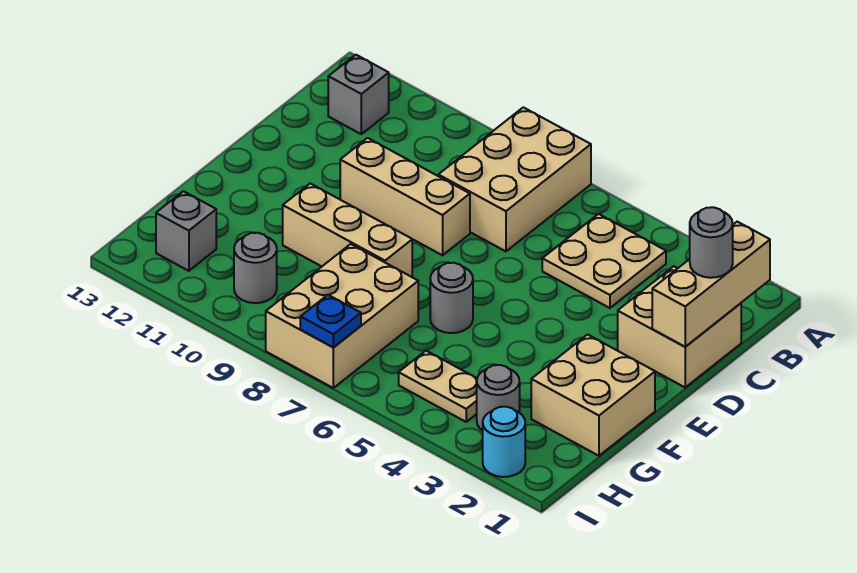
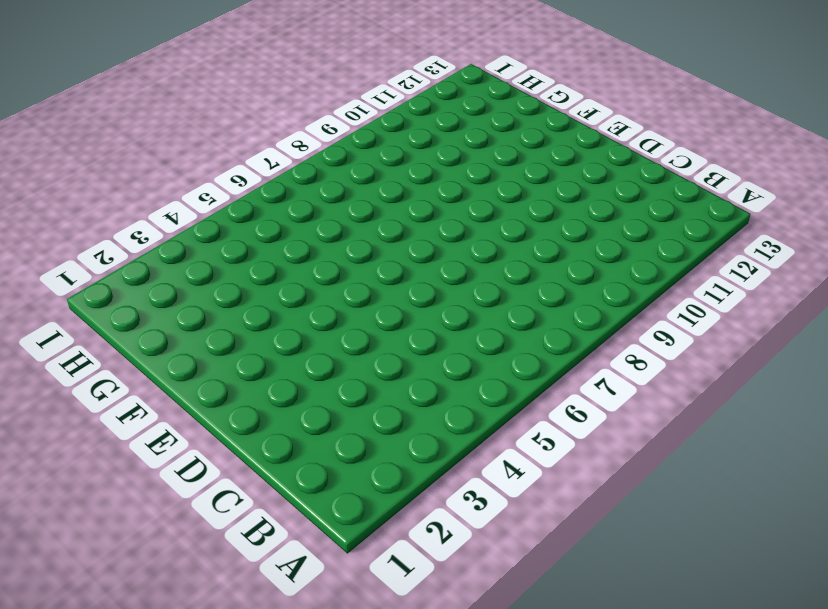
none -> tan 2x3 brick [438,107,591,251]
none -> tan 2x2 plate [542,214,666,308]
none -> grey 1x1 brick [328,55,389,134]

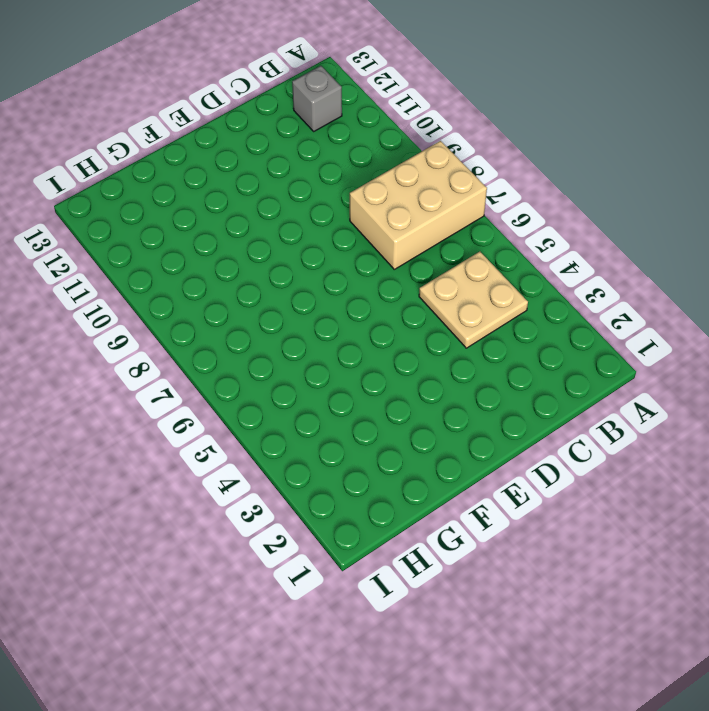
none -> tan 2x2 brick [618,266,741,387]
none -> tan 1x3 brick [340,138,470,255]
none -> tan 2x2 brick [531,335,655,456]

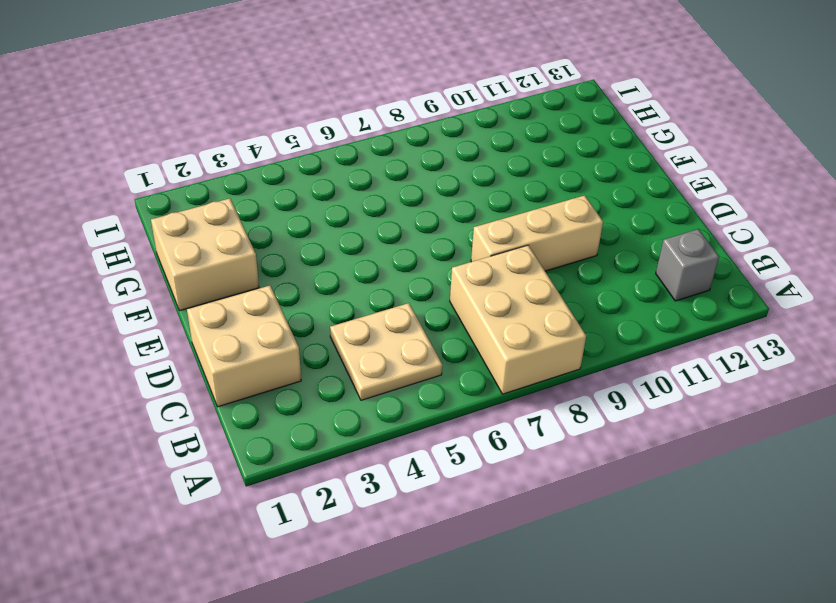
none -> grey 1x1 round brick [430,263,473,333]
none -> tan 1x3 brick [283,184,412,277]
none -> tan 2x3 brick [266,244,418,388]

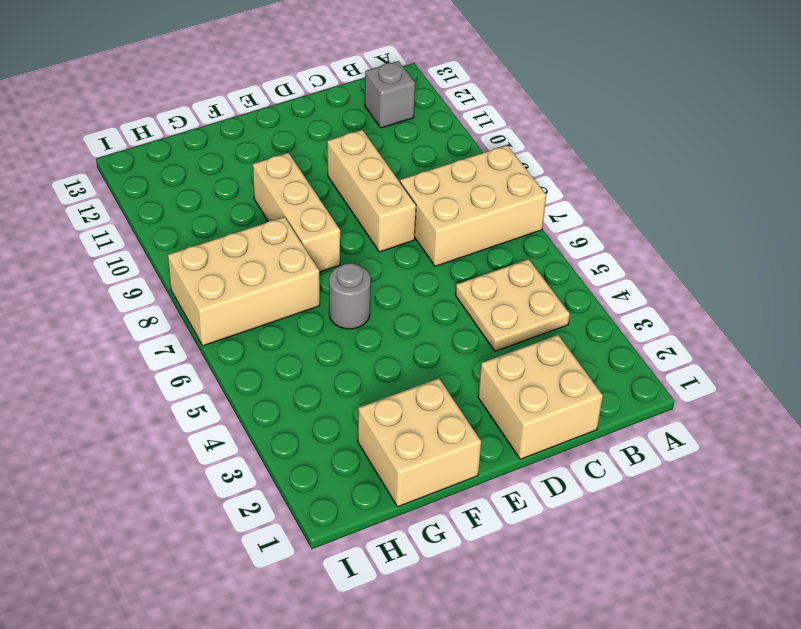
none -> grey 1x1 round brick [477,365,520,431]
none -> tan 1x2 plate [399,351,477,422]
none -> grey 1x1 round brick [234,233,277,303]

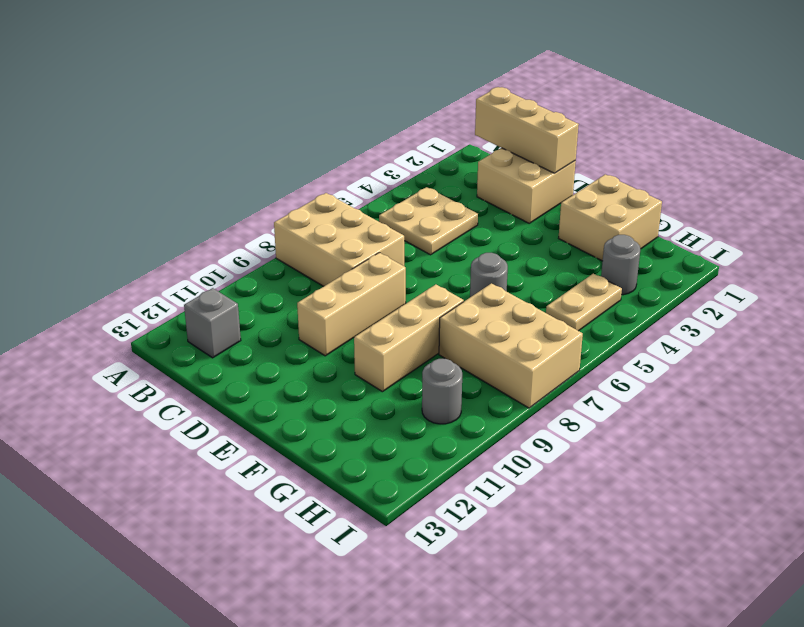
none -> grey 1x1 brick [156,191,216,271]
none -> cyan 1x1 round brick [483,407,525,477]
none -> blue 1x1 plate [300,295,361,348]

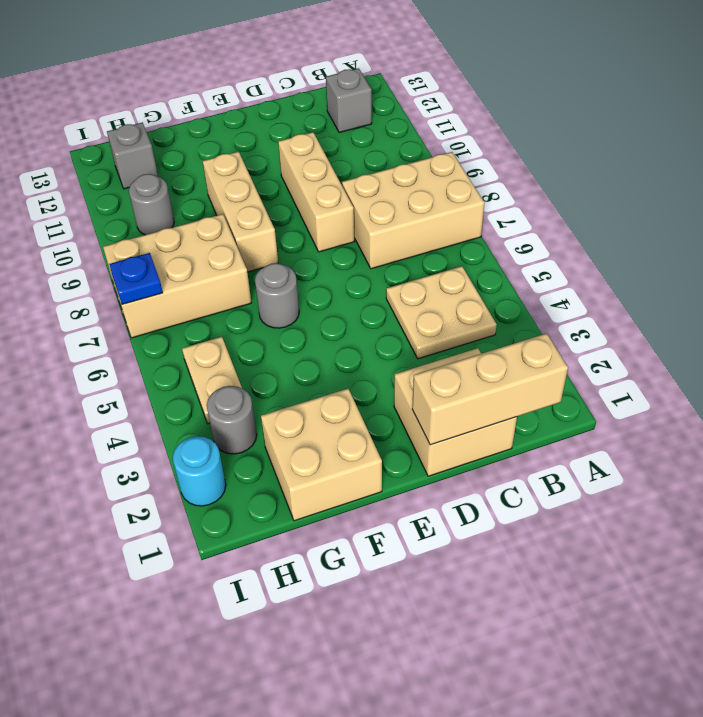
none -> grey 1x1 round brick [690,207,733,278]

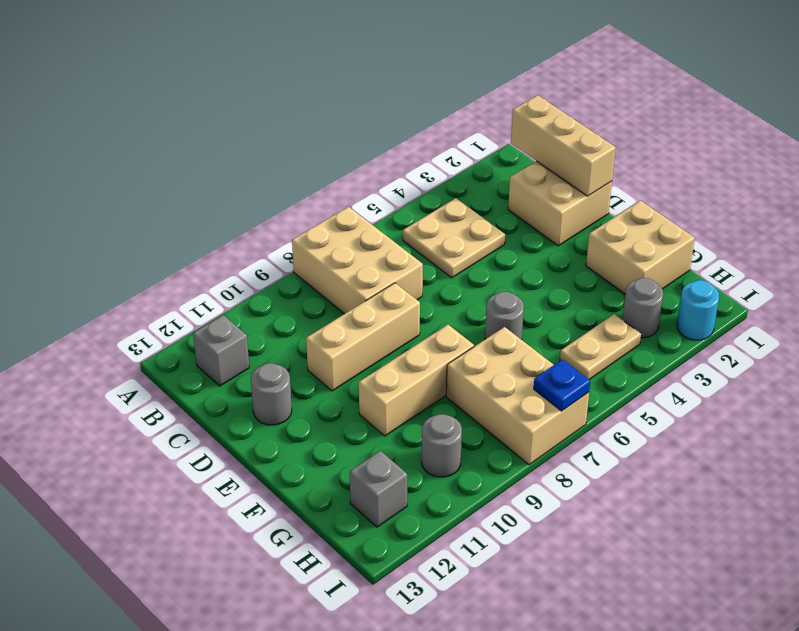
grey 1x1 round brick [251,363,292,425] -> grey 1x1 round brick moved to [690,207,733,278]

